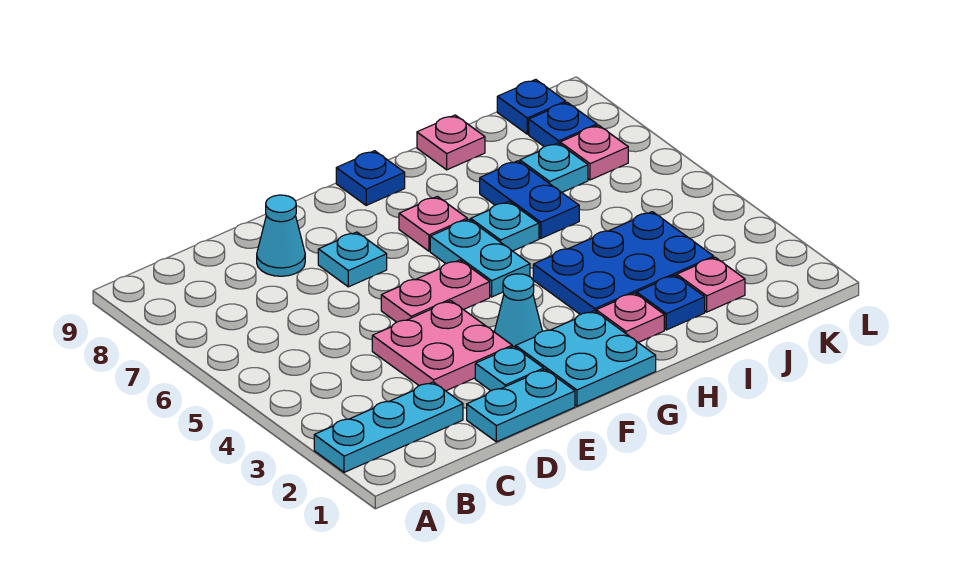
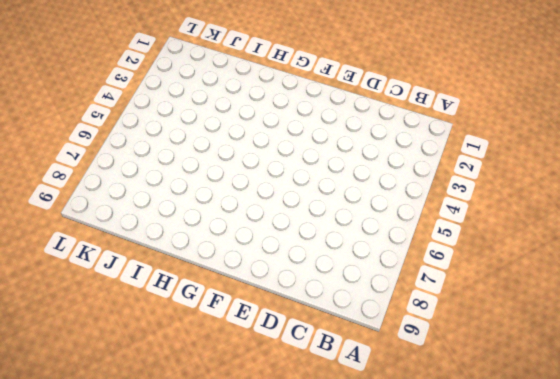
none -> cyan 1x3 plate [314,382,463,472]
none -> cyan 1x2 plate [467,369,575,442]
none -> pink 2x2 plate [372,301,512,391]

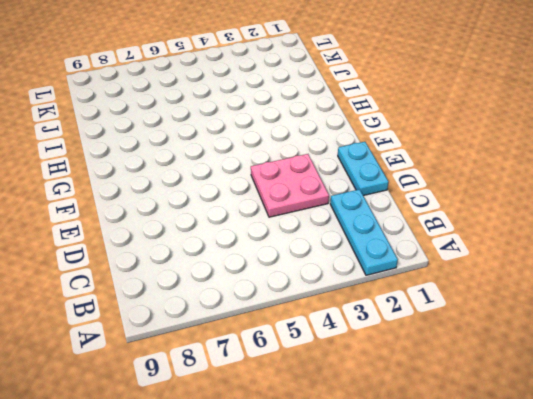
none -> cyan 1x1 cone [257,195,305,276]
none -> cyan 1x1 plate [475,346,544,391]
none -> pink 1x2 plate [381,260,490,322]

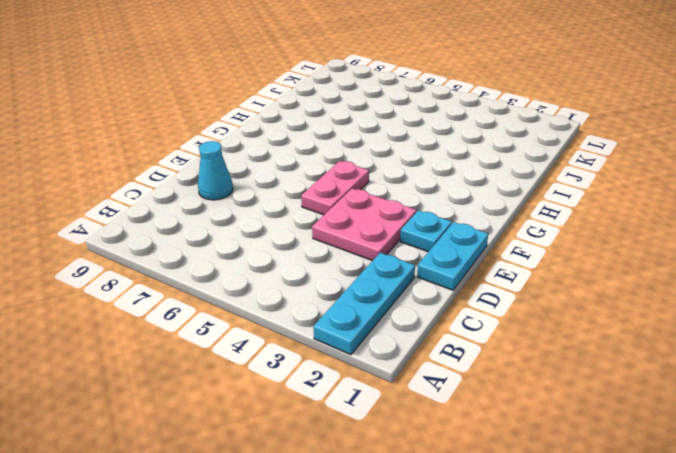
none -> cyan 1x1 plate [318,232,387,287]
none -> cyan 2x2 plate [516,311,656,406]
none -> cyan 1x1 cone [495,274,542,347]

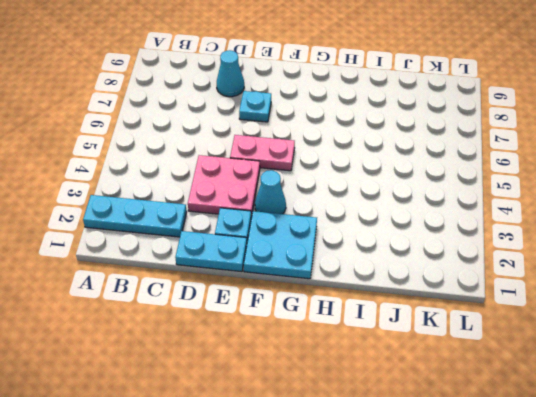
none -> cyan 1x2 plate [430,219,530,297]
none -> pink 1x1 plate [399,196,467,251]
none -> blue 1x1 plate [336,151,405,205]

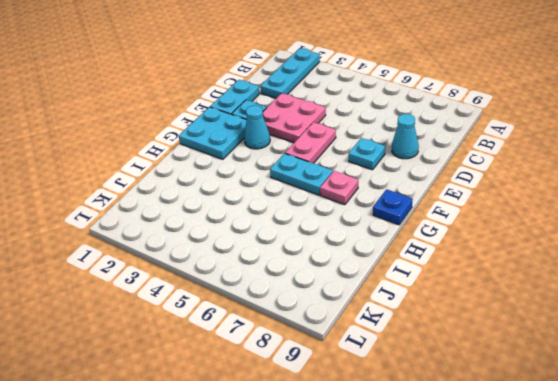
none -> pink 1x1 plate [596,293,664,342]
none -> blue 2x3 plate [533,212,714,314]
none -> cyan 1x1 plate [471,202,539,251]

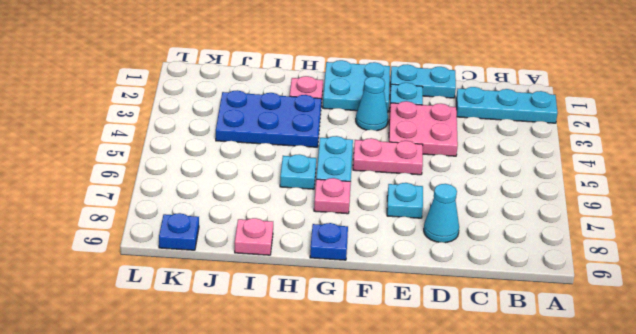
none -> blue 1x1 plate [637,275,705,330]
none -> blue 1x2 plate [480,161,579,238]
none -> pink 1x1 plate [677,257,745,312]

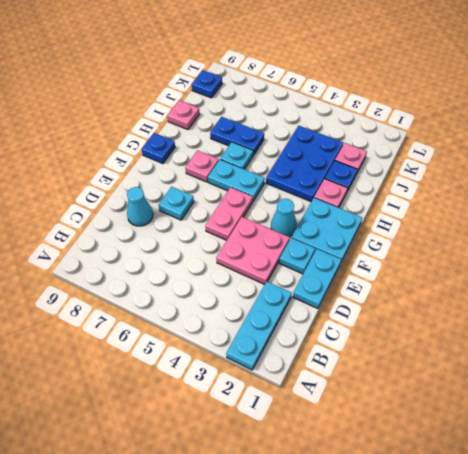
none -> cyan 1x1 plate [520,143,588,192]
none -> pink 1x1 plate [560,125,628,180]
none -> blue 1x1 plate [529,102,597,147]

